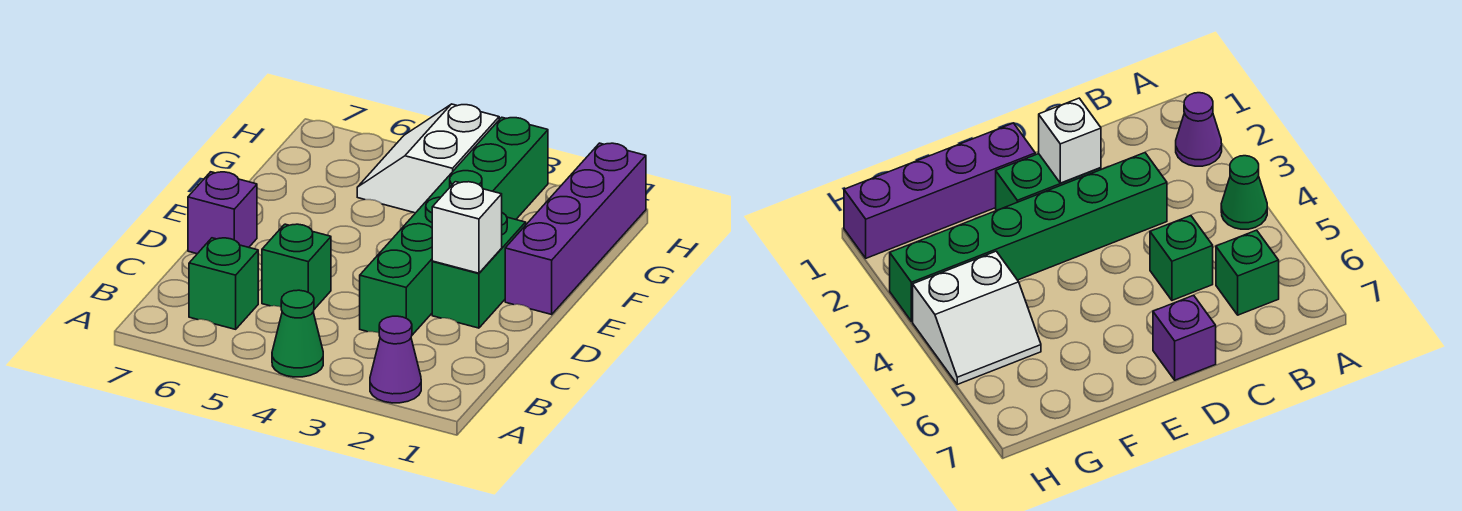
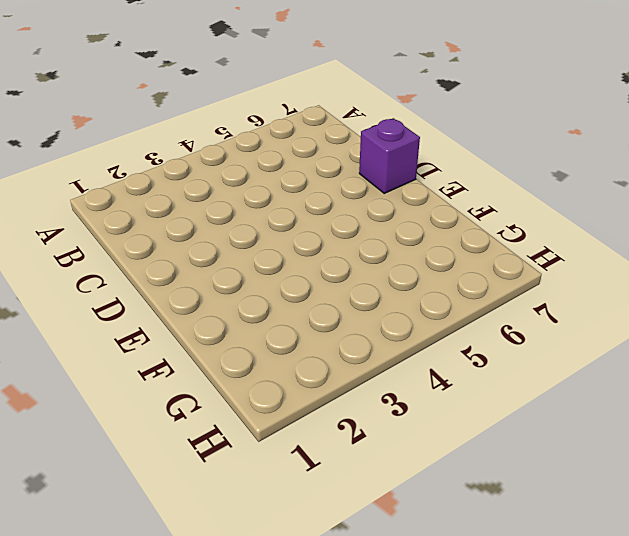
none -> purple 1x1 cone [370,316,421,403]
none -> green 1x1 cone [272,290,323,377]

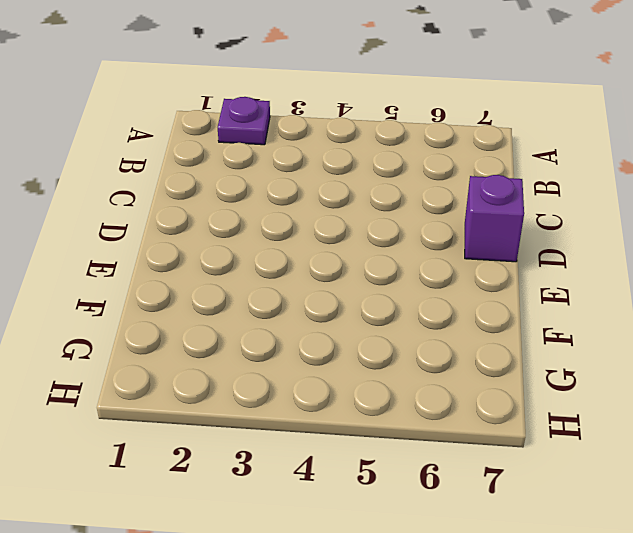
purple 1x1 plate [218,97,270,145] -> purple 1x1 cone [370,316,421,403]
none -> green 1x1 cone [272,290,323,377]
none -> green 1x1 brick [189,238,258,329]

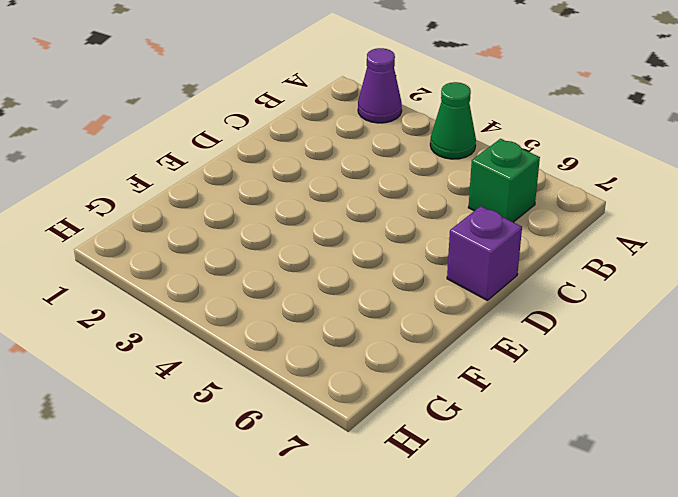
none -> green 1x6 brick [360,117,548,335]
none -> green 1x1 brick [262,224,331,309]

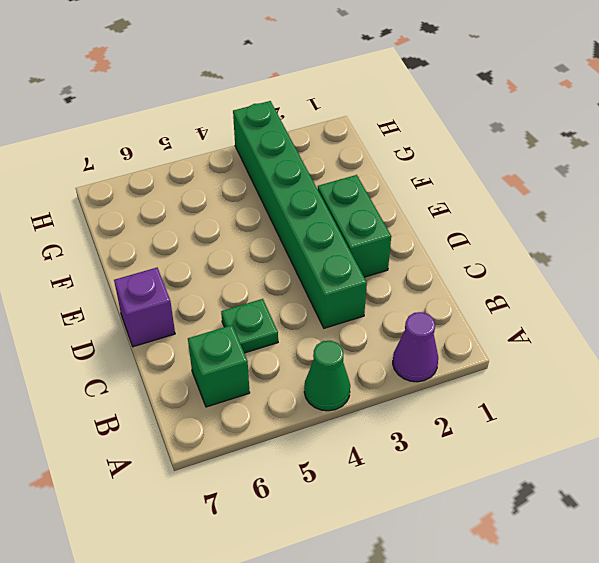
green 1x1 plate [221,299,278,353] -> green 1x1 brick [262,224,331,309]
none -> purple 1x4 brick [505,143,646,314]
none -> white 2x2 slope [357,104,499,213]

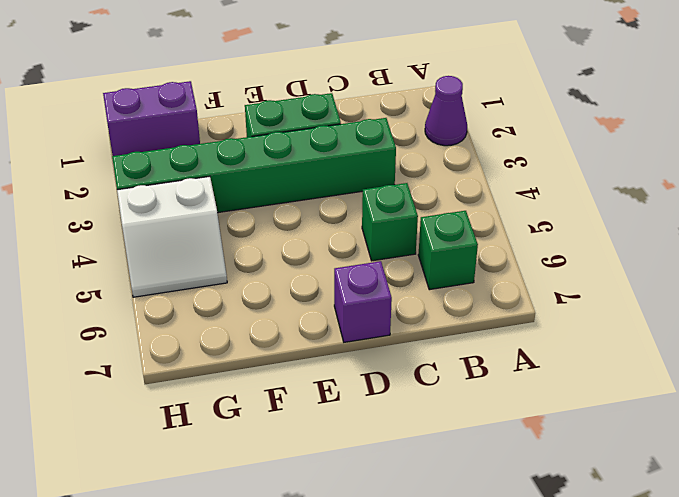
purple 1x2 brick [103,81,200,156] -> purple 1x4 brick [505,143,646,314]
none -> green 1x1 cone [272,290,323,377]
none -> white 1x1 brick [432,182,502,273]

